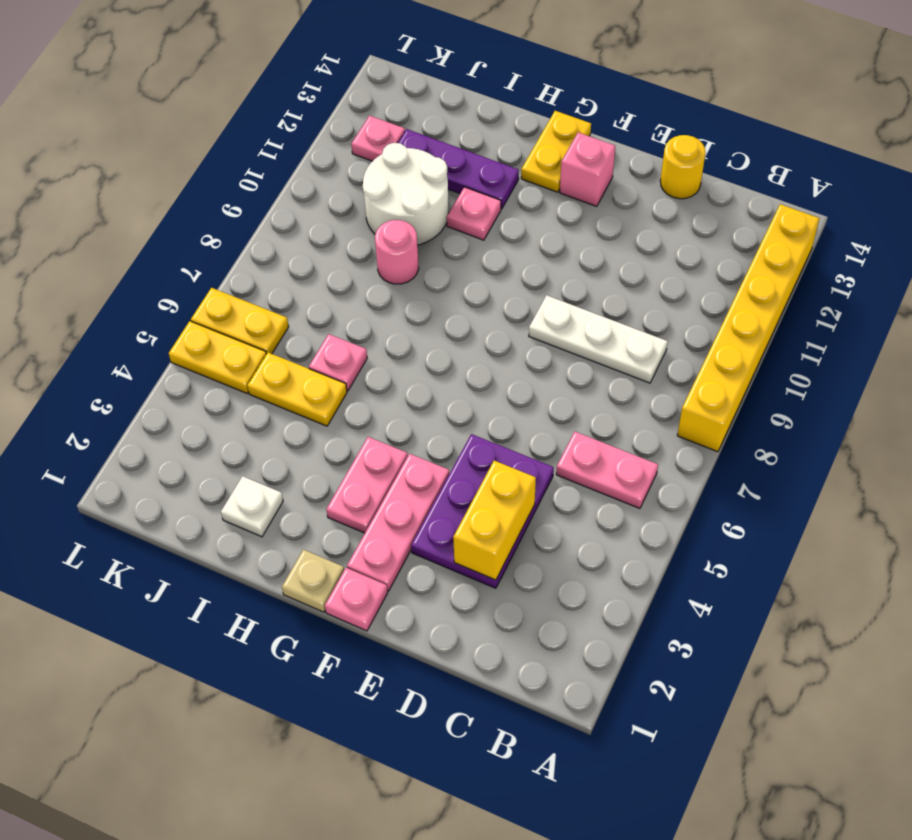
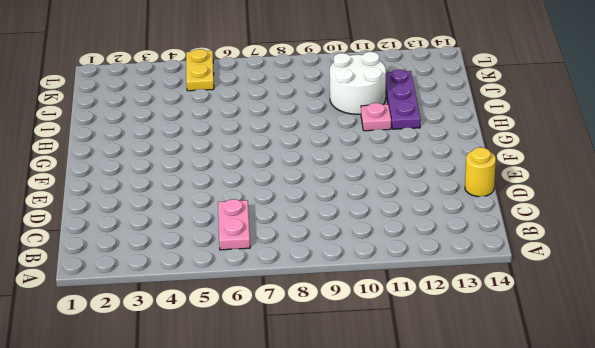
none -> yellow 1x6 brick [677,204,819,452]
none -> white 1x3 plate [529,295,668,383]
none -> purple 2x3 plate [411,434,554,588]

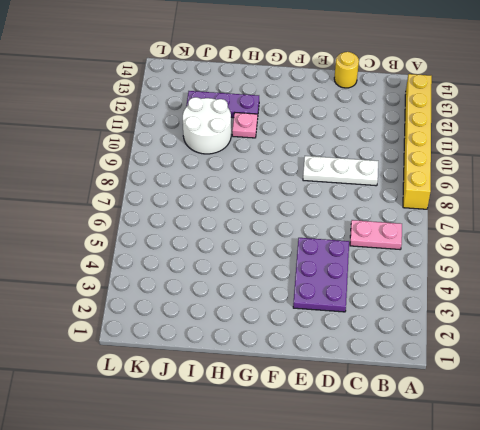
none -> pink 1x1 plate [325,568,388,631]
none -> pink 1x3 plate [347,454,449,591]
none -> pink 1x1 brick [560,132,615,206]

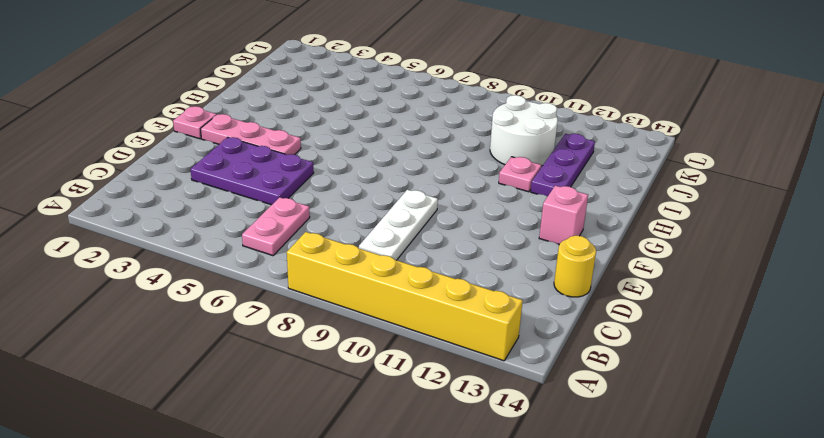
none -> tan 1x1 plate [282,549,344,612]
none -> pink 1x2 plate [326,437,408,533]
none -> yellow 1x2 plate [521,111,591,192]

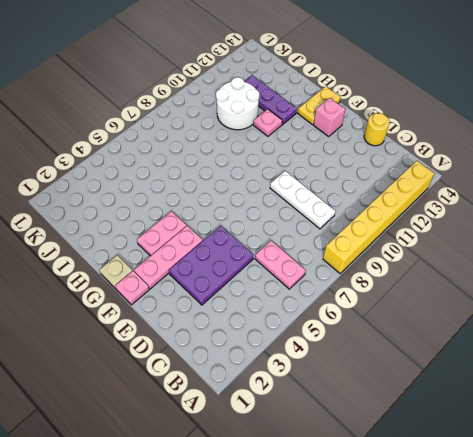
none -> white 1x1 plate [221,476,283,537]
none -> yellow 1x2 plate [247,353,347,426]
none -> pink 1x1 plate [309,334,367,391]

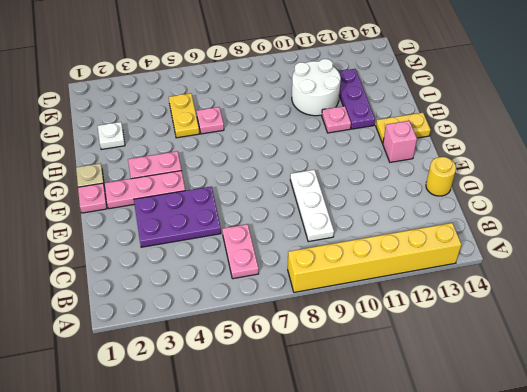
none -> pink 1x1 round brick [375,220,419,284]
none -> yellow 1x2 plate [169,321,266,393]
none -> yellow 1x2 plate [191,288,289,354]

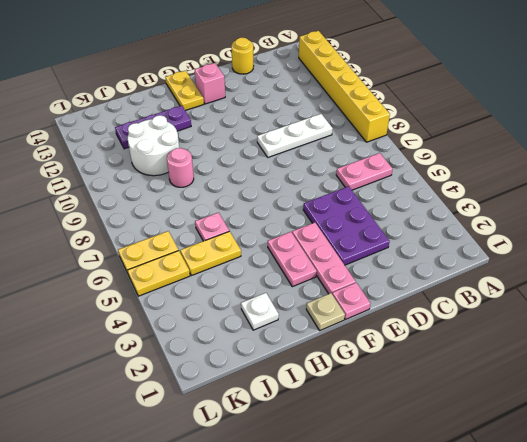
none -> pink 1x1 plate [447,187,501,240]
none -> pink 1x1 plate [351,116,405,161]
none -> yellow 1x2 brick [453,461,536,580]

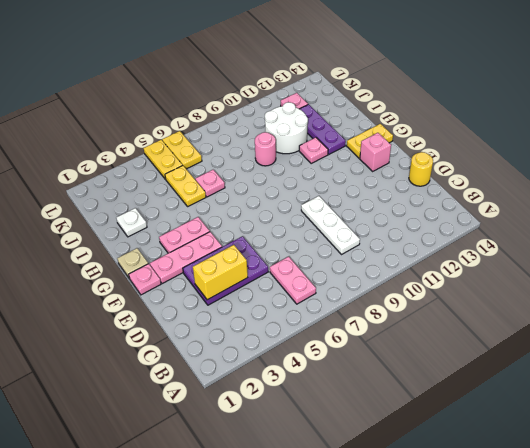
none -> yellow 1x6 brick [677,204,819,452]

